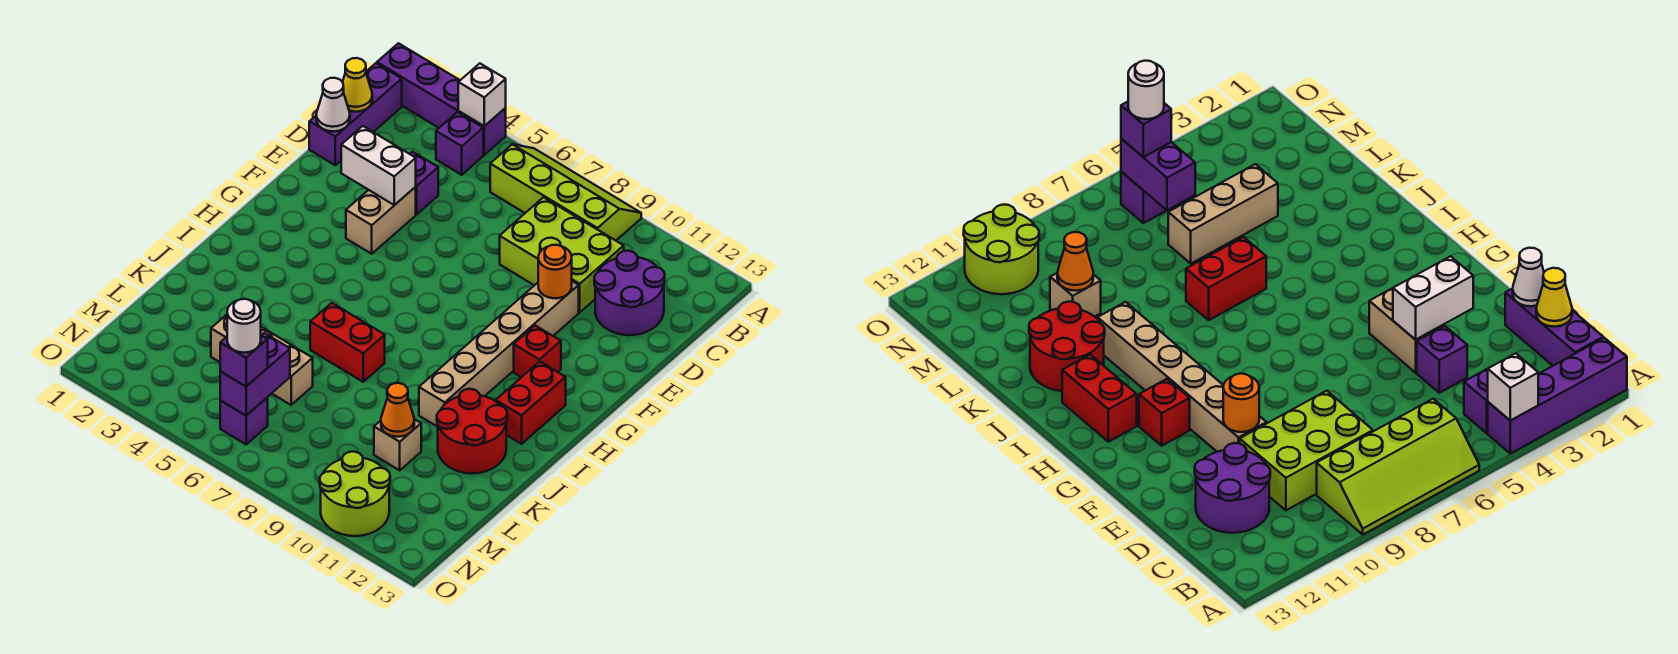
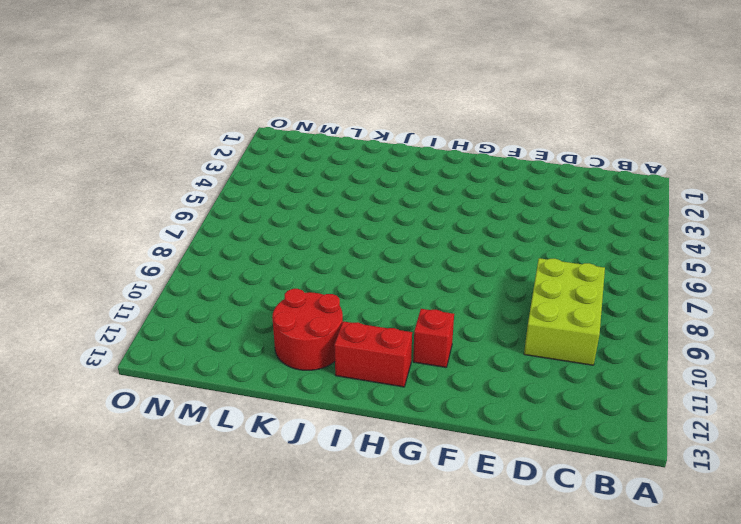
none -> purple 1x4 brick [377,43,506,155]
none -> lime 2x4 slope [490,144,641,241]
none -> purple 1x3 brick [309,63,402,165]

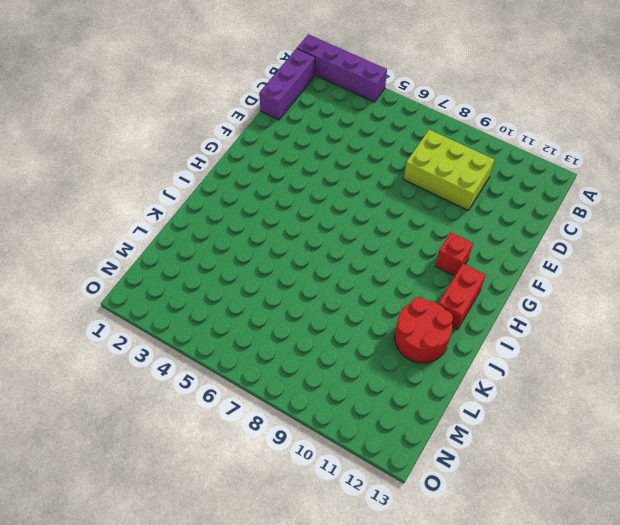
none -> lime 2x4 slope [490,144,641,241]
none -> purple 1x1 brick [436,112,483,175]
none -> purple 2x2 round brick [594,251,665,335]

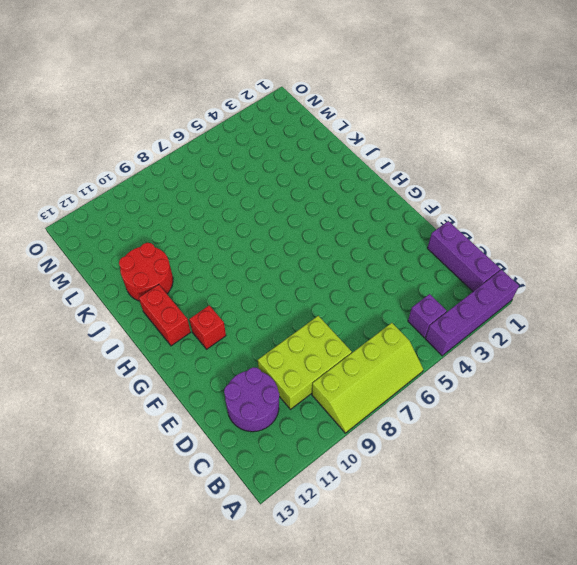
none -> purple 1x1 brick [410,152,438,214]
none -> tan 1x2 brick [346,187,416,254]
none -> tan 1x6 brick [419,281,579,427]

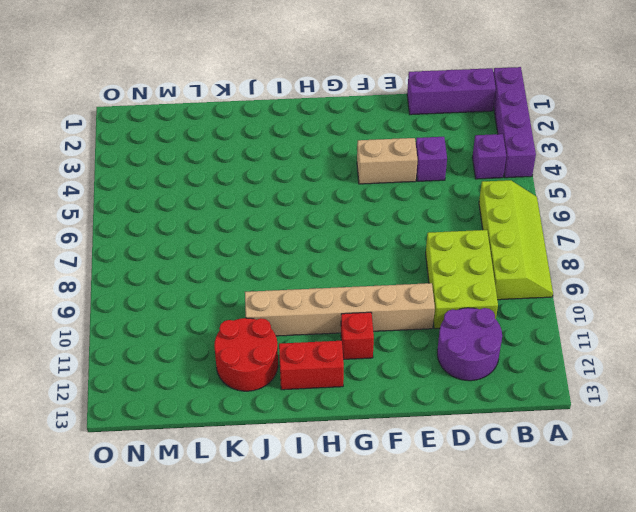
none -> red 1x2 brick [310,303,385,382]
none -> tan 1x3 brick [211,315,313,405]
none -> tan 1x1 brick [374,419,421,470]

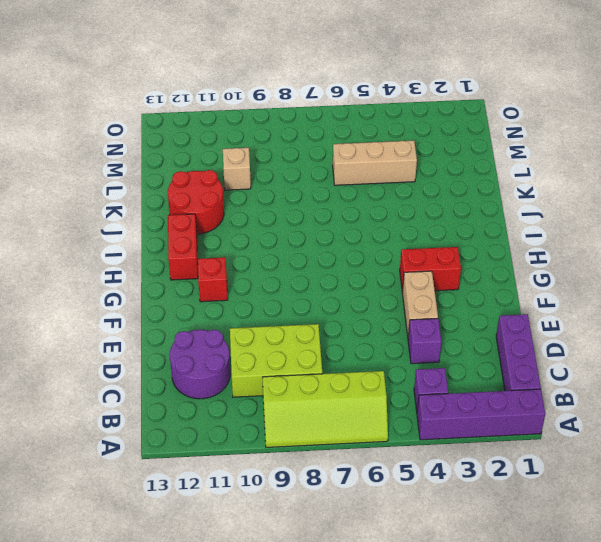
red 1x2 brick [400,247,461,292] -> red 1x2 brick moved to [310,303,385,382]
none -> tan 1x6 brick [419,281,579,427]
none -> purple 1x1 brick [220,397,268,444]
none -> lime 2x2 round brick [320,452,390,536]

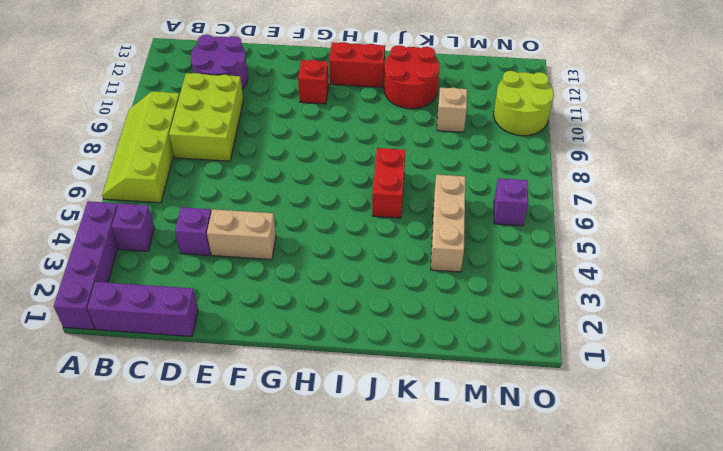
none -> tan 1x6 brick [419,281,579,427]
none -> white 1x1 brick [458,63,506,126]
none -> yellow 1x1 cone [343,58,372,112]

